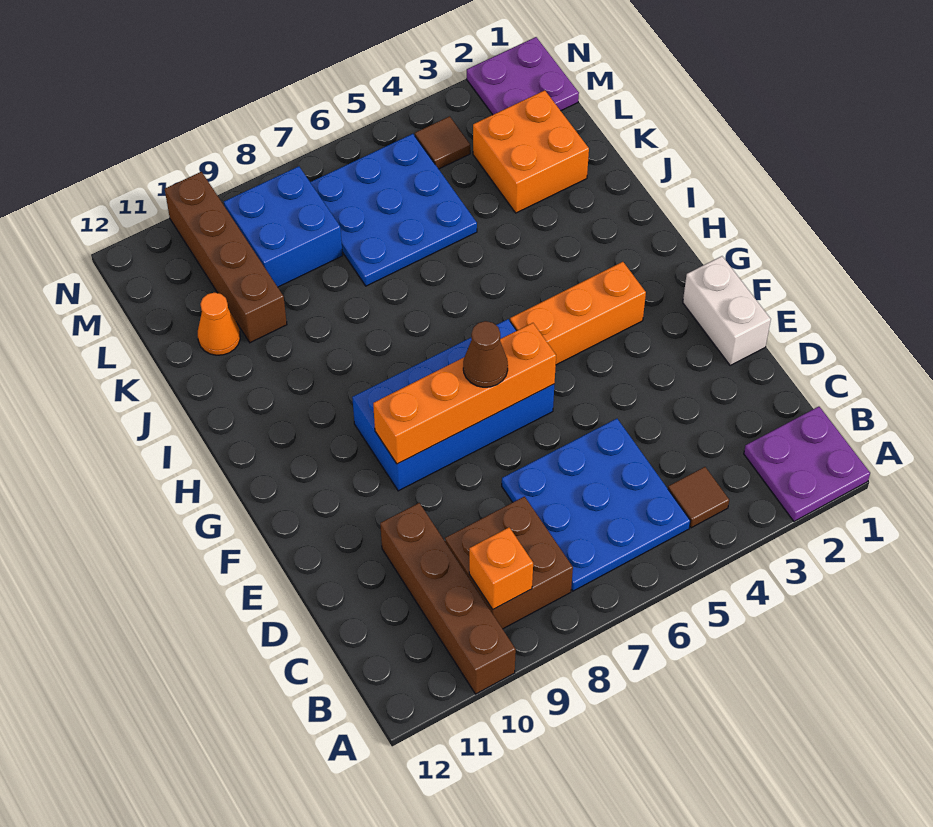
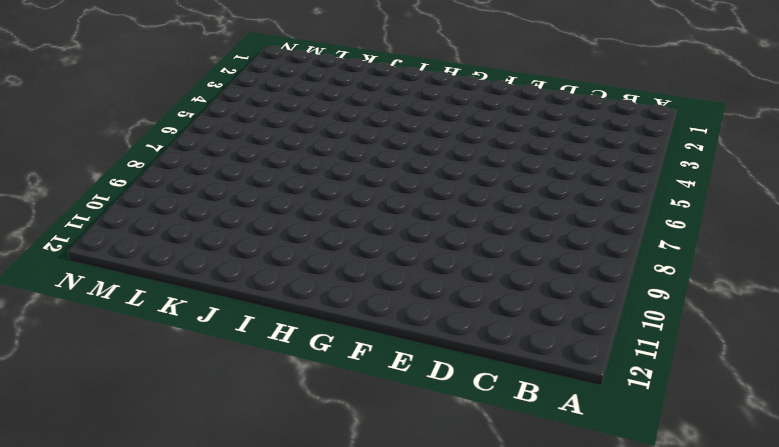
none -> purple 2x2 plate [744,407,870,521]
none -> brown 1x4 brick [380,503,516,694]
none -> brown 1x1 tile [668,467,729,528]

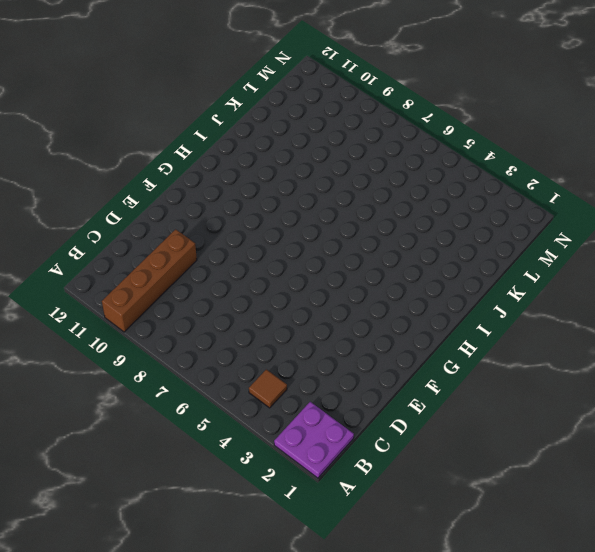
none -> blue 3x3 plate [502,419,690,591]
none -> brown 2x2 brick [445,497,573,629]
none -> white 1x2 brick [683,256,771,365]

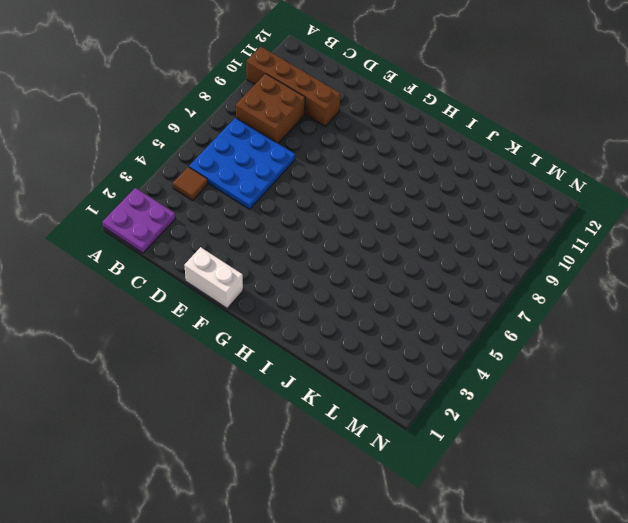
none -> blue 2x4 brick [352,319,554,491]
none -> orange 1x3 brick [510,262,646,365]
none -> orange 2x2 brick [473,90,589,213]

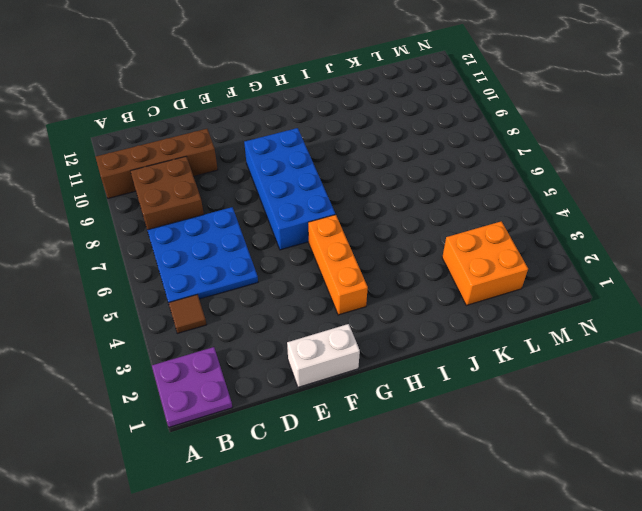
none -> blue 3x3 plate [310,134,477,286]
none -> brown 1x4 brick [165,172,287,343]
none -> orange 1x1 cone [198,293,240,355]

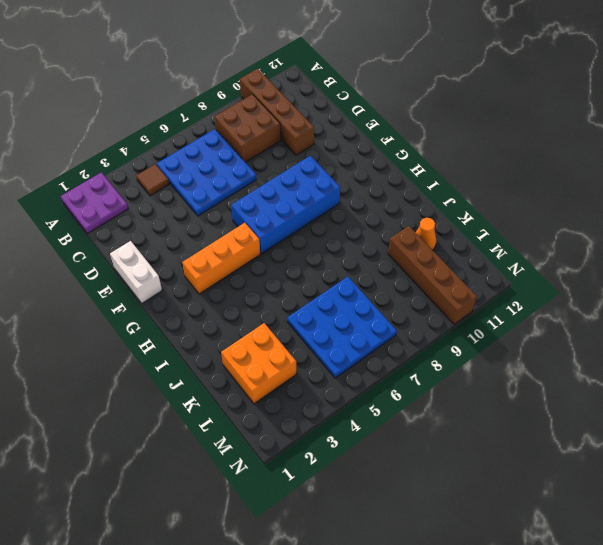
none -> blue 2x2 brick [224,166,343,287]
none -> purple 2x2 plate [467,37,579,115]
none -> brown 1x1 tile [415,116,470,169]

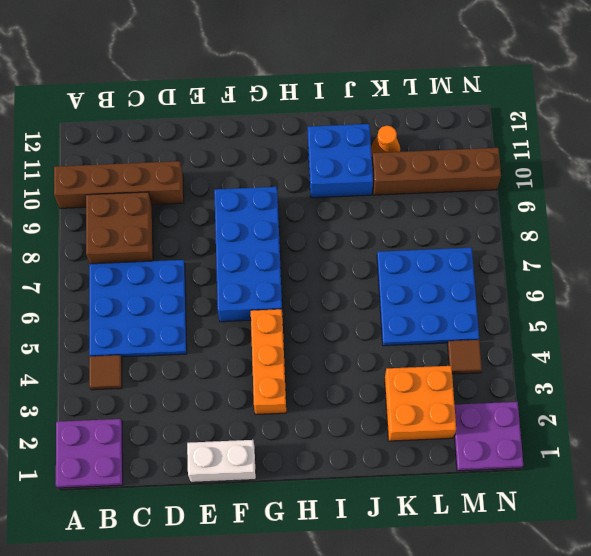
blue 2x2 brick [308,124,373,198] -> blue 2x2 brick moved to [224,166,343,287]
none -> orange 1x1 brick [469,527,533,609]
none -> orange 1x4 brick [373,323,556,464]
none -> brown 1x1 cone [463,321,508,387]

